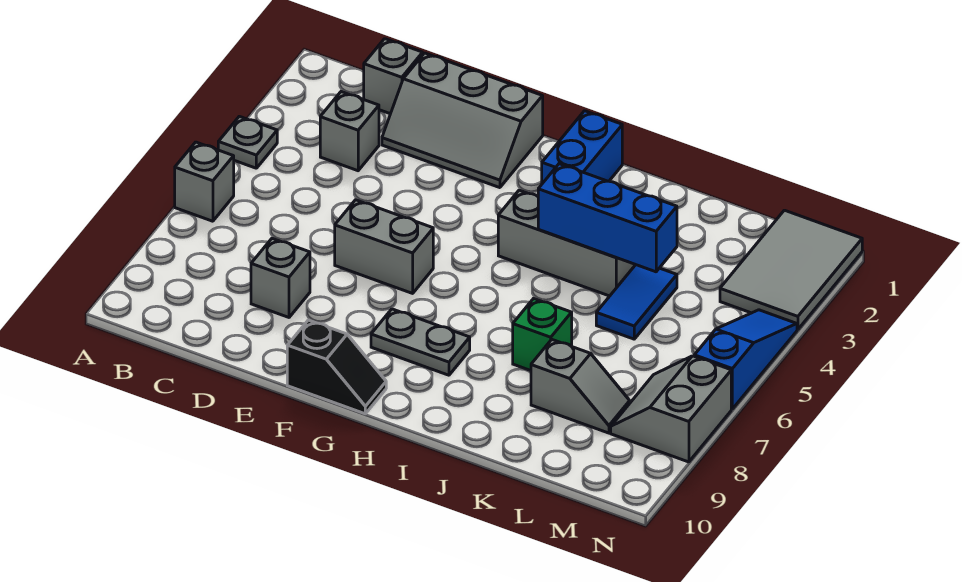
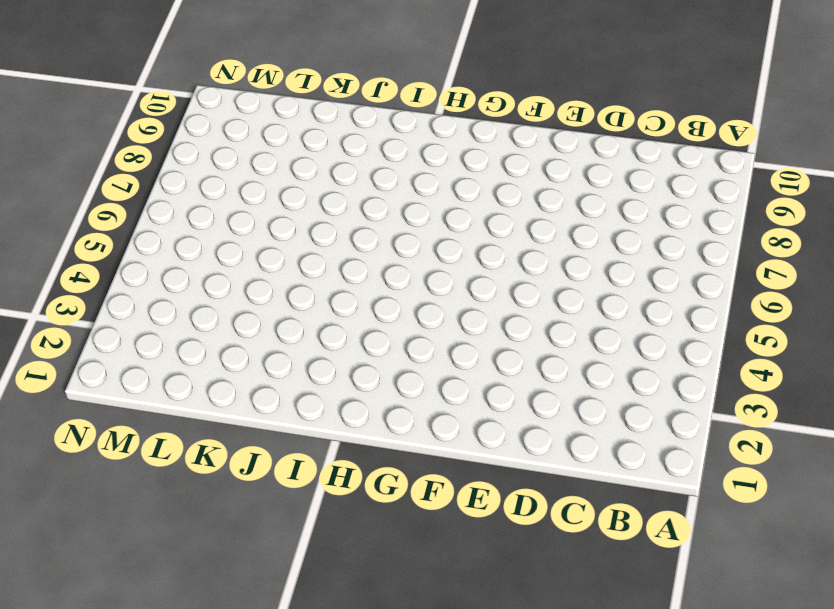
none -> grey 1x1 plate [218,116,277,168]
none -> grey 1x1 brick [175,142,234,221]
none -> grey 1x1 brick [364,39,423,114]

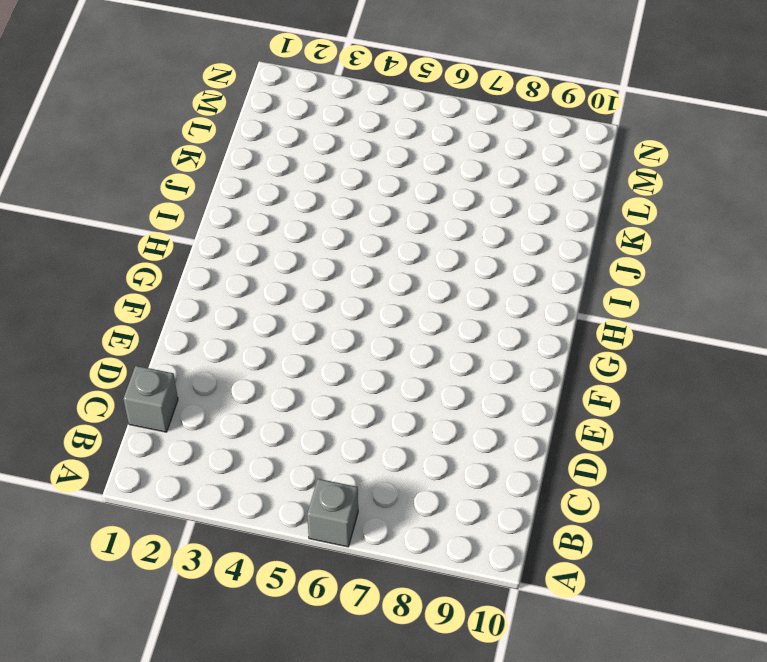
none -> grey 1x1 plate [218,116,277,168]
none -> grey 1x1 brick [320,92,379,171]
none -> grey 2x3 slope [382,53,543,188]

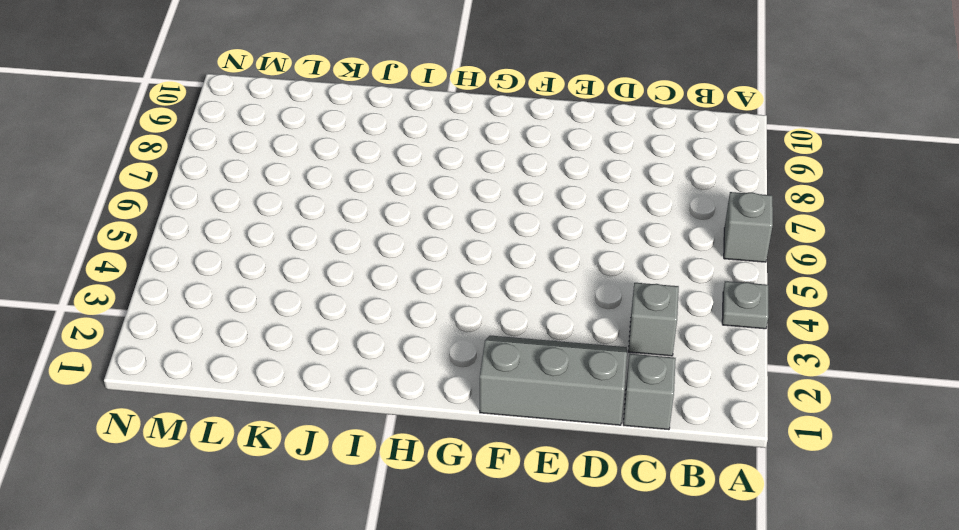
none -> grey 1x1 brick [251,238,310,317]
none -> grey 1x2 brick [335,200,433,293]
none -> black 1x2 slope [287,320,386,414]

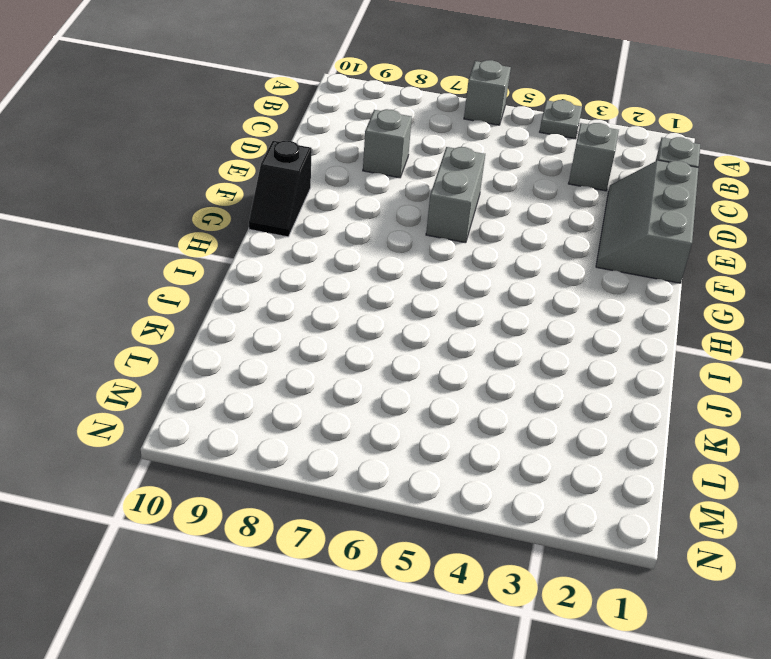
none -> grey 1x2 plate [371,309,470,375]
none -> blue 1x2 brick [542,111,622,184]
none -> grey 1x3 brick [498,190,635,296]

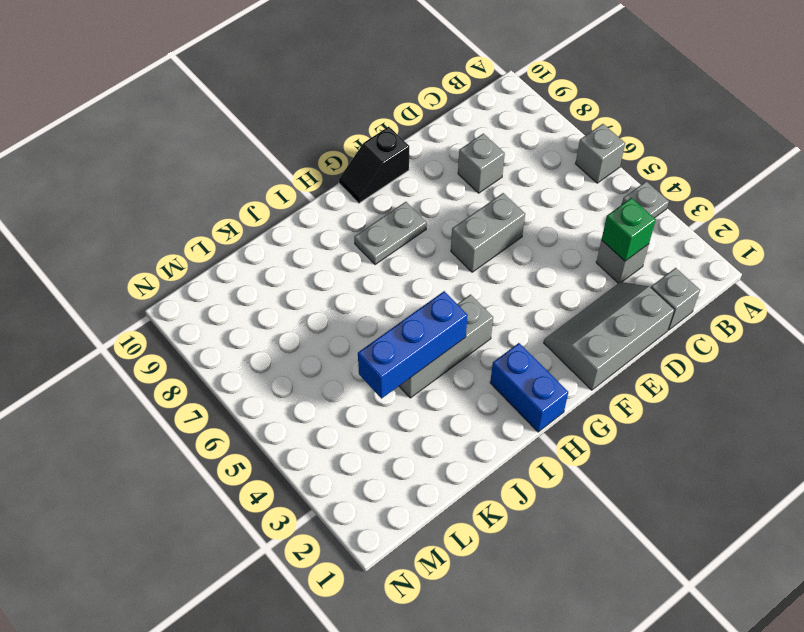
green 1x1 brick [602,198,656,261] -> green 1x1 brick moved to [513,299,572,371]
none -> blue 1x2 tile [596,265,677,339]
none -> grey 1x2 slope [531,340,630,433]
none -> grey 2x3 tile [720,210,862,330]

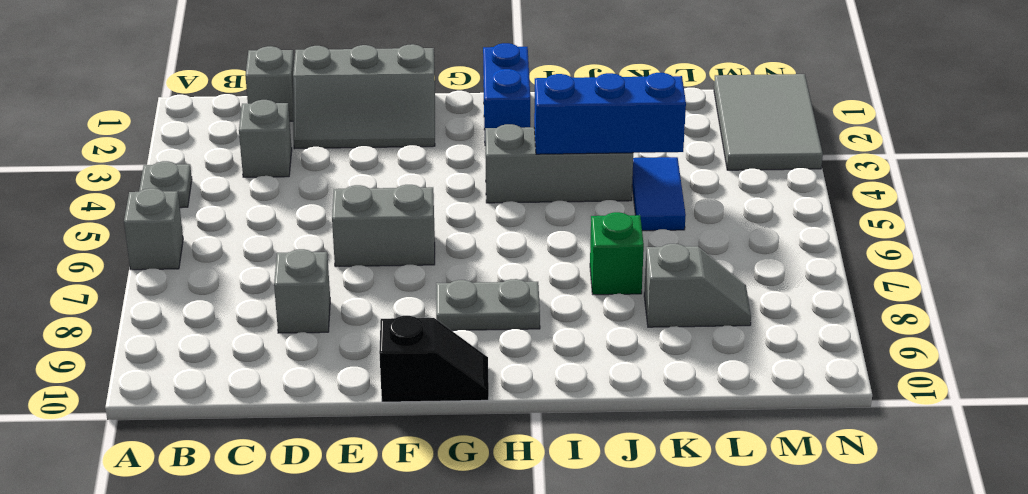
none -> grey 2x2 slope [611,356,731,462]
none -> blue 1x3 slope [694,310,797,409]

